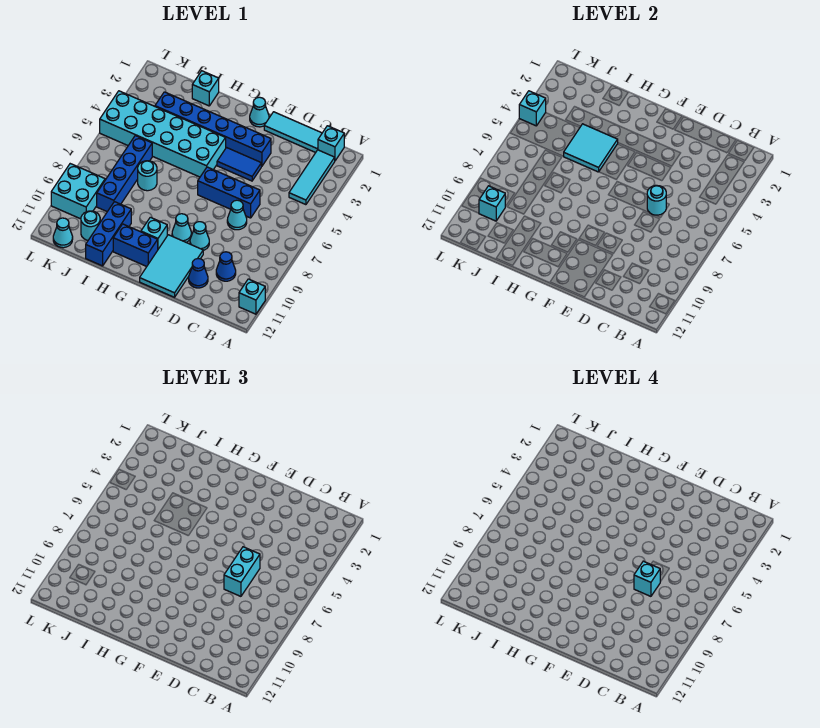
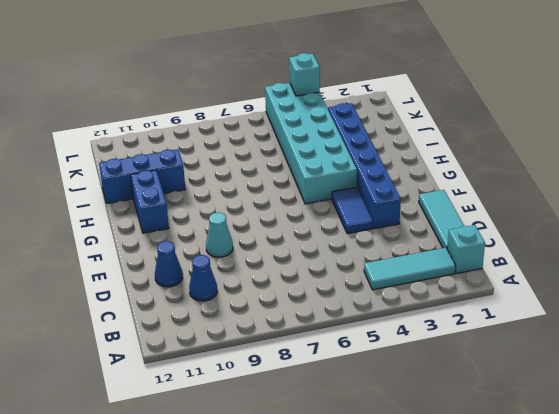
none -> cyan 1x1 brick [239,279,265,314]
none -> blue 1x3 brick [198,167,260,218]
none -> cyan 1x1 cone [227,200,247,230]
none -> cyan 2x3 tile [140,235,203,297]

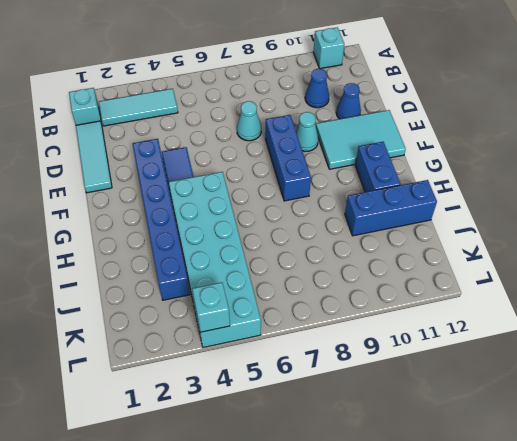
blue 1x3 brick [265,115,311,201] -> blue 1x3 brick moved to [198,167,260,218]
none -> cyan 1x1 cone [250,97,269,127]
none -> cyan 1x1 cone [172,214,191,242]
none -> cyan 1x1 brick [141,217,167,249]
none -> cyan 1x1 brick [192,71,219,106]

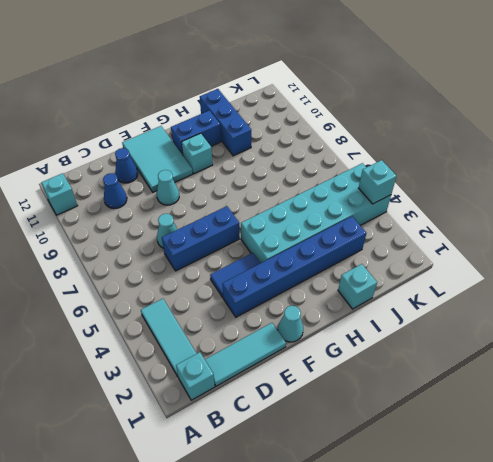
none -> cyan 1x1 cone [172,214,191,242]
none -> cyan 1x1 round brick [138,161,157,191]
none -> blue 1x4 brick [97,136,152,212]
none -> cyan 1x1 round brick [81,211,100,240]

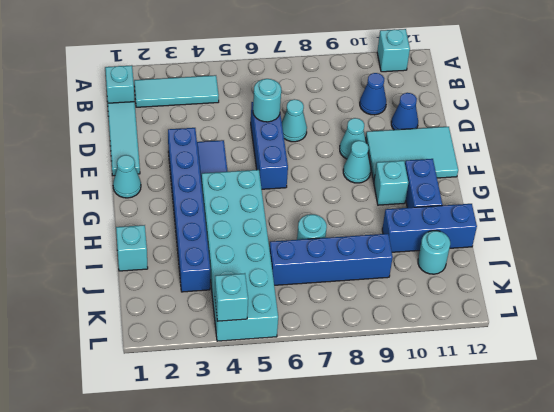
none -> cyan 2x2 brick [51,164,105,219]
none -> cyan 1x1 cone [53,218,73,248]
none -> cyan 2x2 tile [563,124,618,172]
none -> cyan 1x1 brick [479,186,505,221]

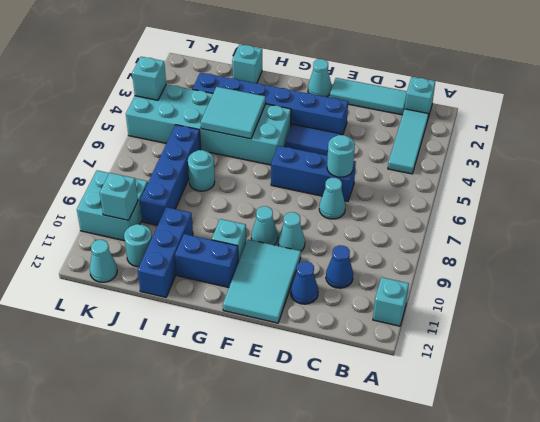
none -> cyan 1x2 brick [224,547,260,596]
none -> cyan 1x1 brick [634,561,660,596]

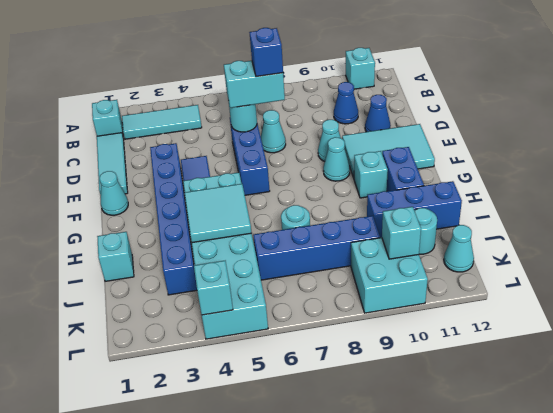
blue 1x1 brick [249,28,283,77] -> cyan 1x1 brick [634,561,660,596]

